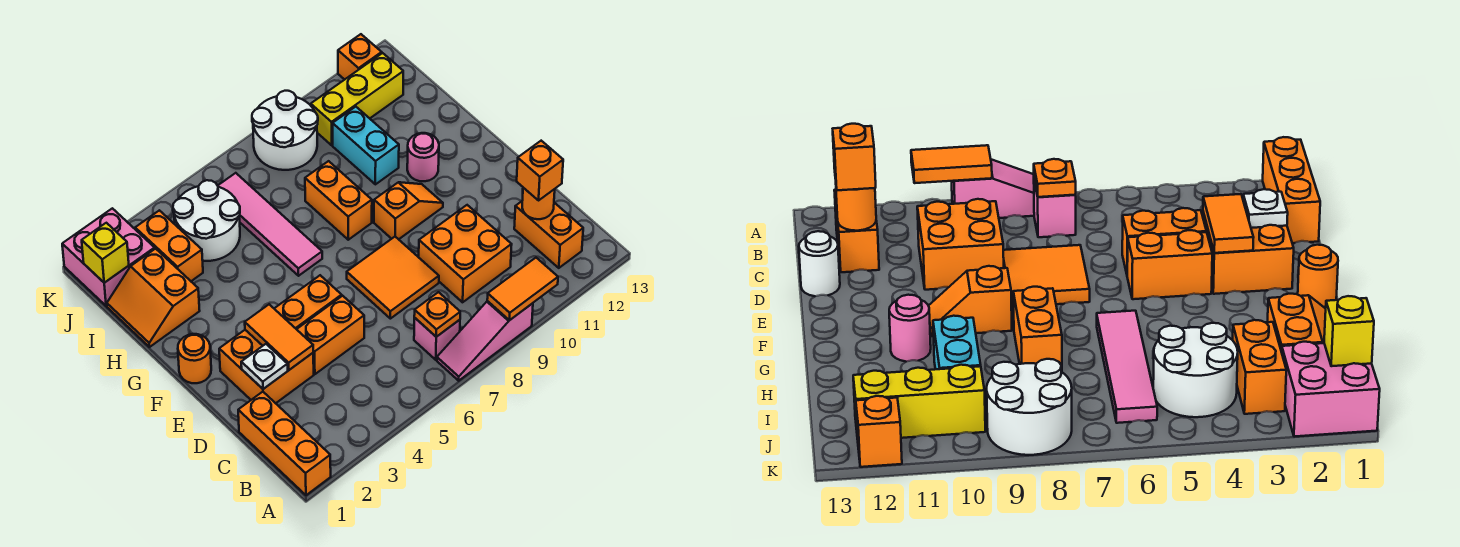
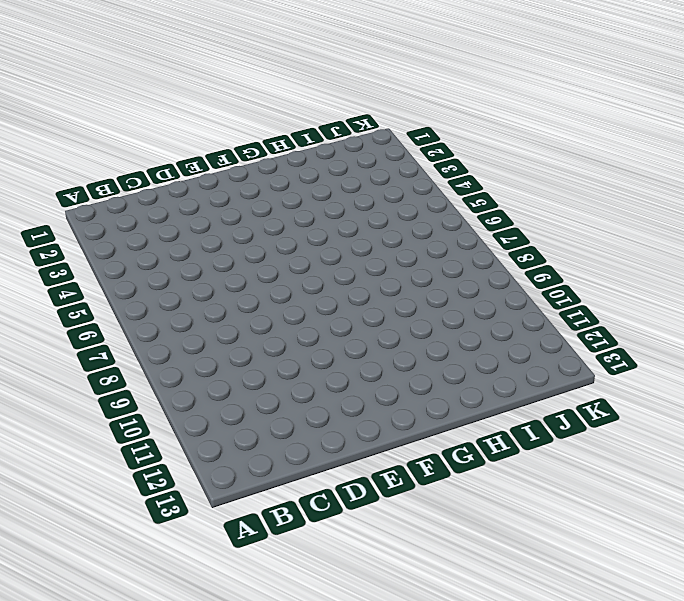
none -> orange 1x3 brick [238,392,331,495]
none -> pink 1x3 slope [437,301,533,381]
none -> pink 1x1 brick [414,317,460,360]
none -> orange 1x2 brick [514,201,583,268]

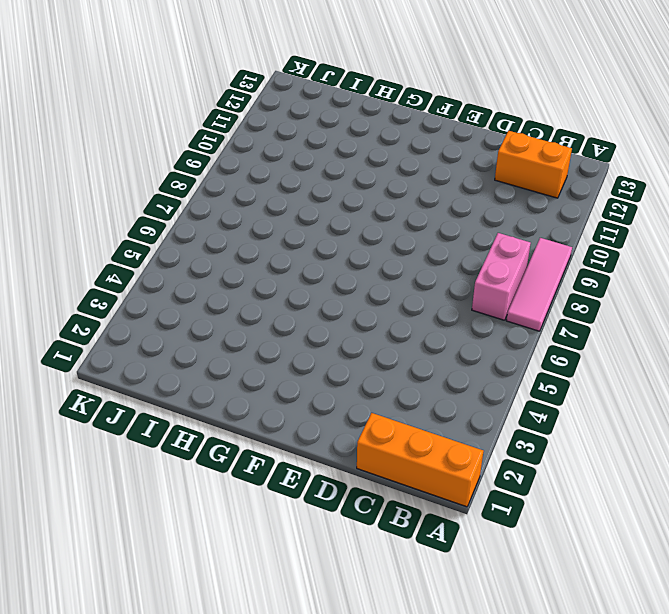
pink 1x3 tile [506,238,572,331] -> pink 1x3 slope [437,301,533,381]
pink 1x2 brick [472,233,531,320] -> pink 1x1 brick [414,317,460,360]
none -> orange 2x2 brick [419,205,512,302]
none -> orange 2x2 brick [219,330,314,403]
none -> orange 1x2 brick [297,296,364,374]
none -> orange 2x2 tile [347,237,439,319]

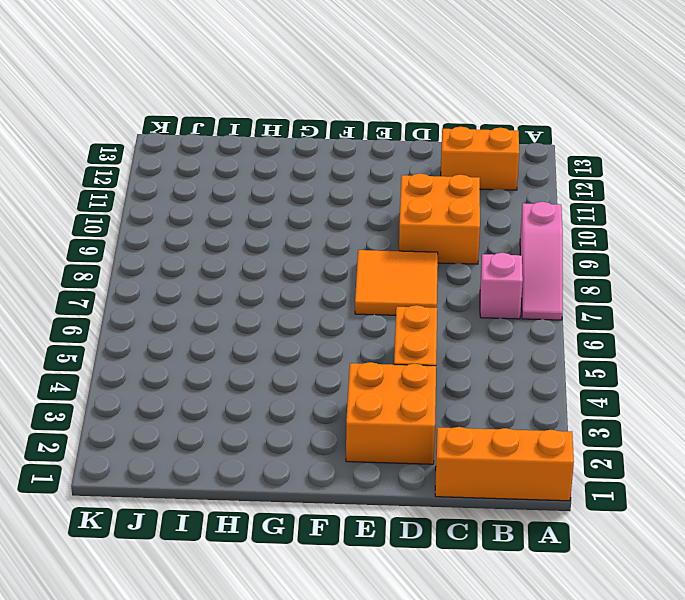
none -> white 1x1 round brick [799,231,840,296]
none -> orange 1x2 brick [274,275,342,329]
none -> orange 1x1 round brick [178,334,211,383]
none -> orange 1x2 slope [374,182,443,239]

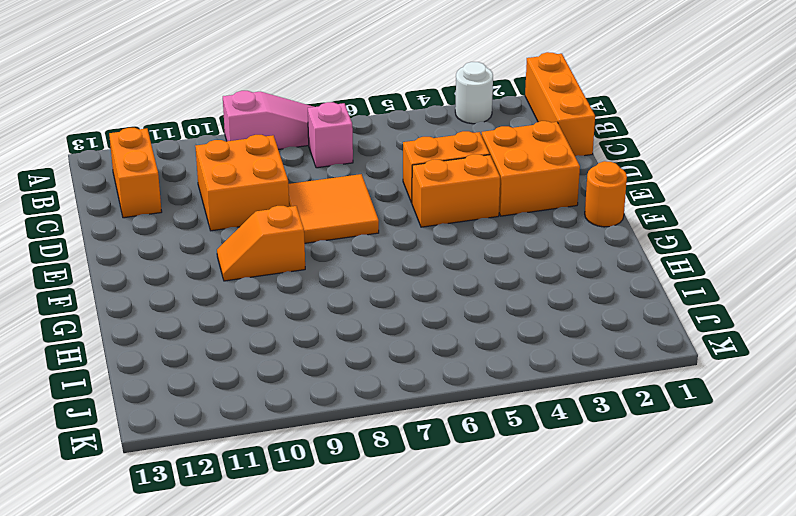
white 1x1 round brick [455,62,493,124] -> white 1x1 round brick moved to [799,231,840,296]
none -> pink 1x4 tile [218,173,322,276]
none -> orange 1x2 brick [305,161,372,240]
none -> pink 1x1 round brick [407,133,439,181]
none -> orange 2x2 slope [107,249,200,347]

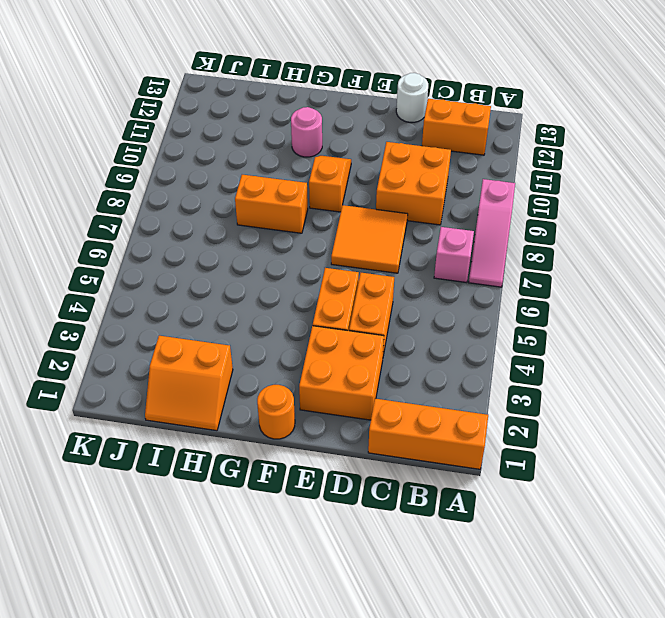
none -> pink 1x4 tile [218,173,322,276]
none -> cyan 1x2 brick [333,107,399,184]
none -> orange 1x2 brick [135,210,203,281]
none -> white 2x2 round brick [173,180,240,261]

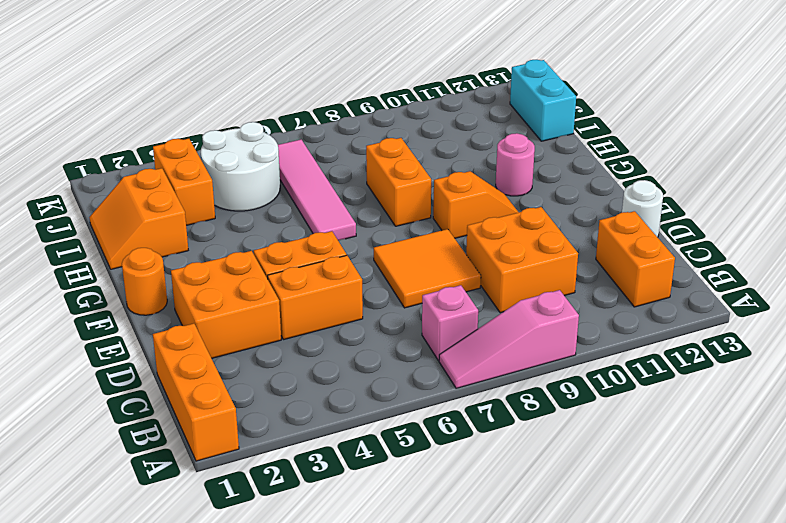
cyan 1x2 brick [510,60,576,141] -> cyan 1x2 brick moved to [333,107,399,184]
none -> pink 2x2 brick [62,208,155,306]
none -> white 2x2 round brick [252,91,318,170]
none -> yellow 1x3 brick [311,53,403,145]
none -> orange 1x1 brick [338,34,382,80]

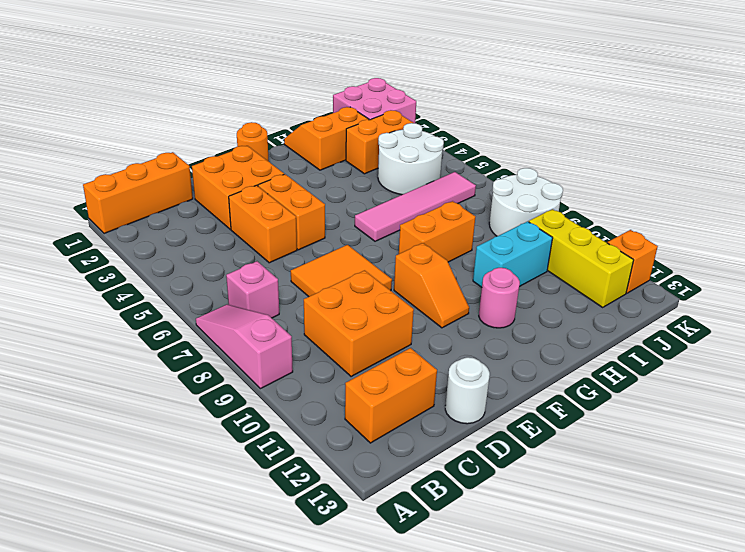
none -> orange 1x2 tile [487,258,558,320]
none -> orange 1x1 plate [414,292,460,337]
none -> orange 1x1 round brick [522,188,555,219]
none -> white 1x1 plate [241,344,288,389]

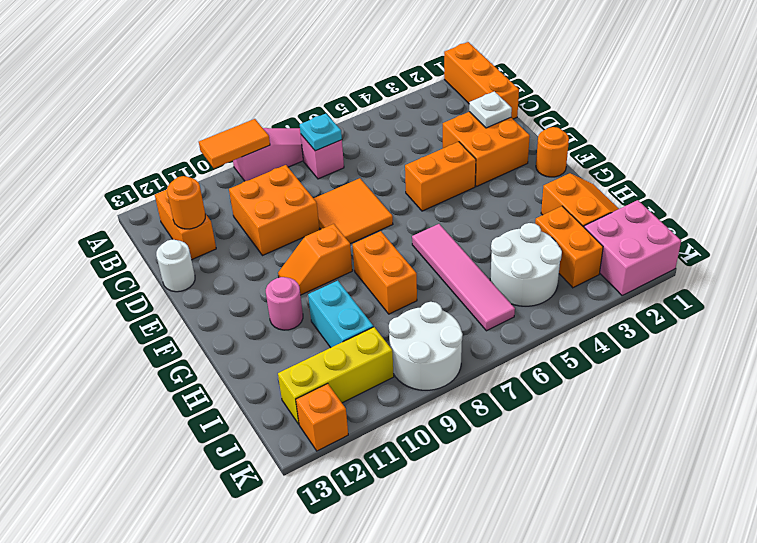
cyan 1x1 plate [300,114,342,151] -> orange 1x1 plate [414,292,460,337]
none -> orange 1x2 brick [297,296,364,374]
none -> orange 1x2 tile [245,304,313,370]
none -> yellow 1x1 brick [82,223,129,283]
none -> orange 1x1 brick [517,141,563,200]

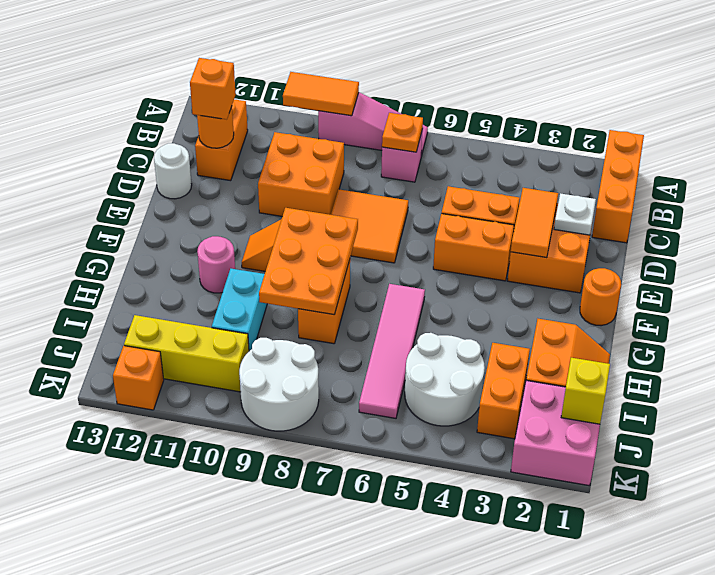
orange 2x3 plate [259,208,358,315] -> none

